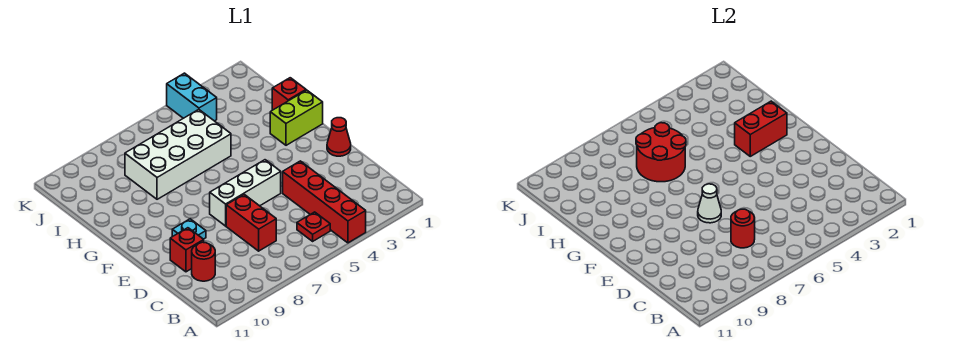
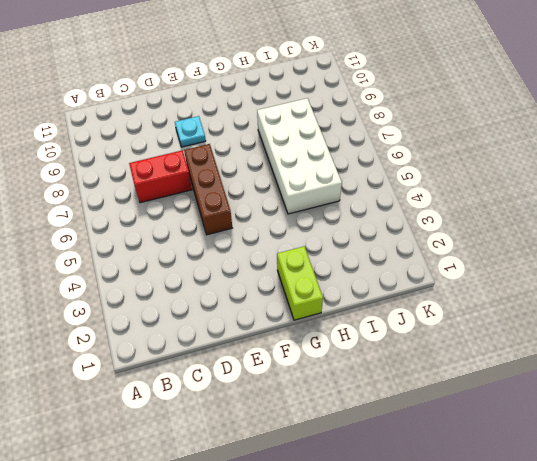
brown 1x3 brick [184,144,232,235] -> white 1x3 brick [210,160,281,226]
none -> red 1x4 brick [283,161,366,243]
none -> red 1x1 plate [297,212,330,241]
none -> red 1x1 round brick [192,242,215,281]

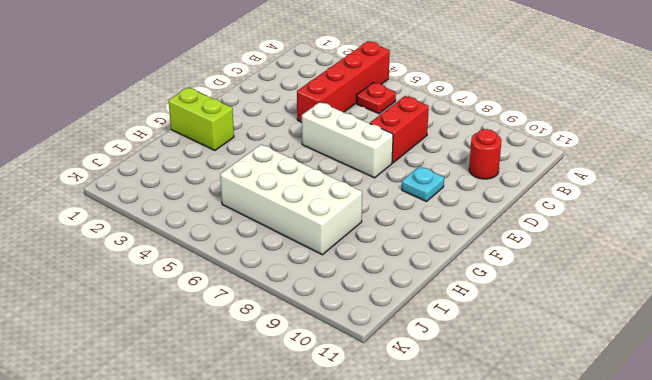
none -> red 1x1 brick [170,228,204,272]
none -> red 1x1 cone [327,118,351,156]
none -> red 1x1 brick [272,78,306,110]

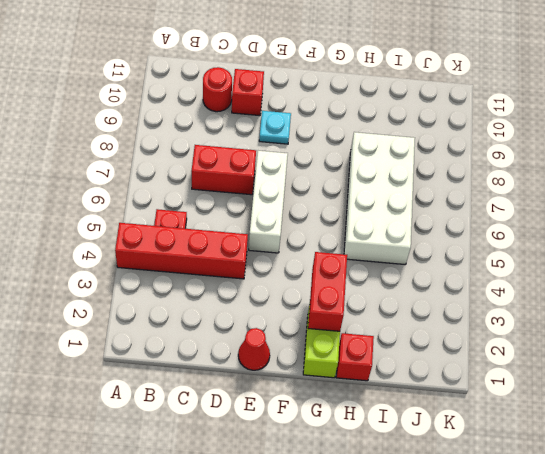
none -> cyan 1x2 brick [167,73,217,121]
none -> red 1x1 round brick [731,209,755,248]
none -> white 1x1 cone [698,184,721,223]

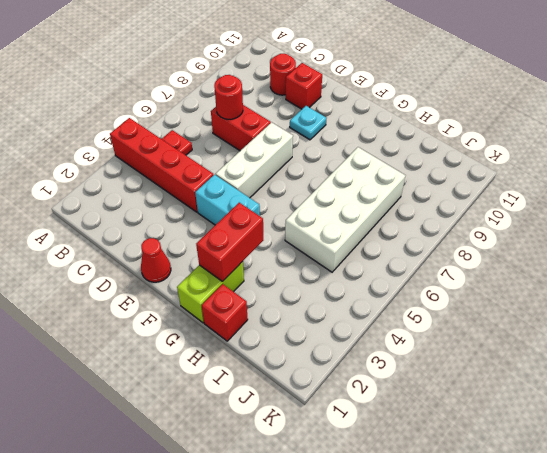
cyan 1x2 brick [195,175,260,225] -> cyan 1x2 brick moved to [167,73,217,121]
none -> white 1x1 cone [698,184,721,223]
none -> red 2x2 round brick [636,123,686,182]

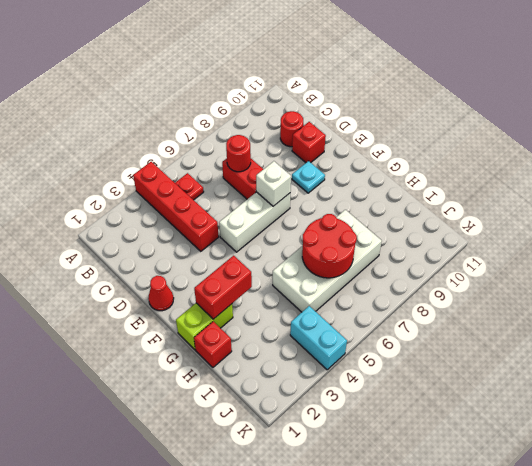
white 1x1 brick [256,161,291,206] -> white 1x1 cone [698,184,721,223]

